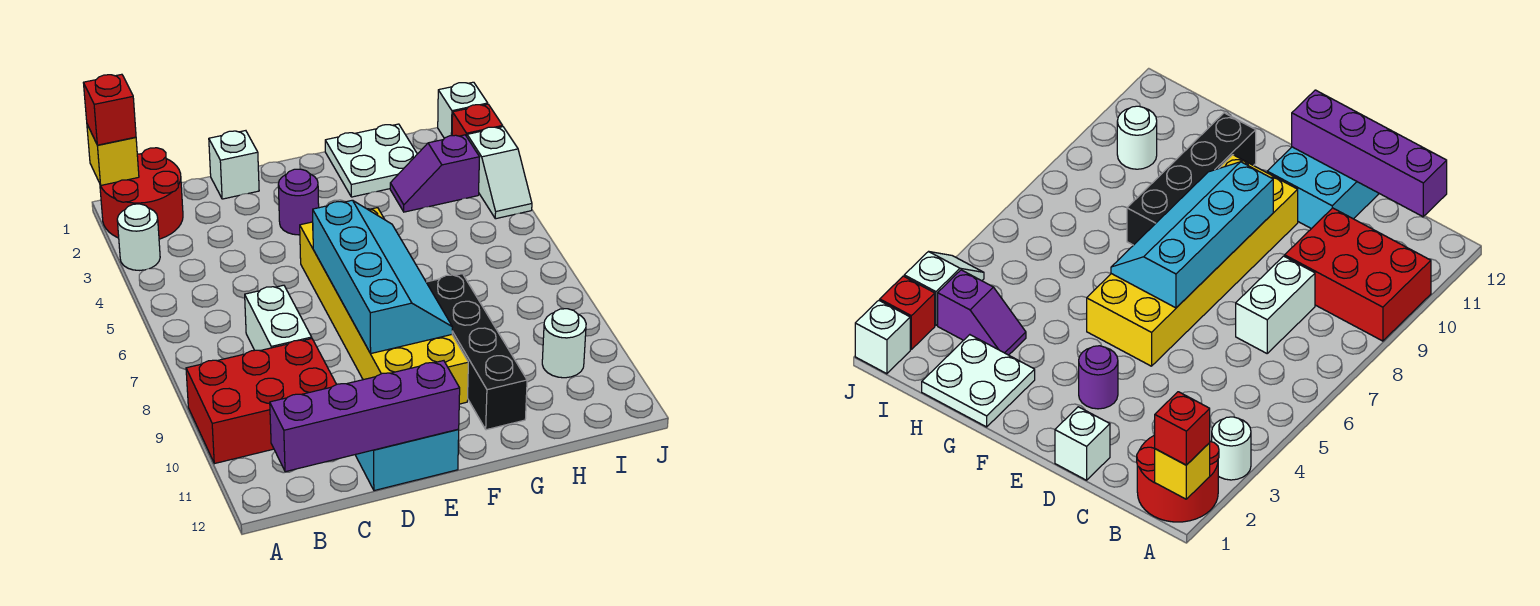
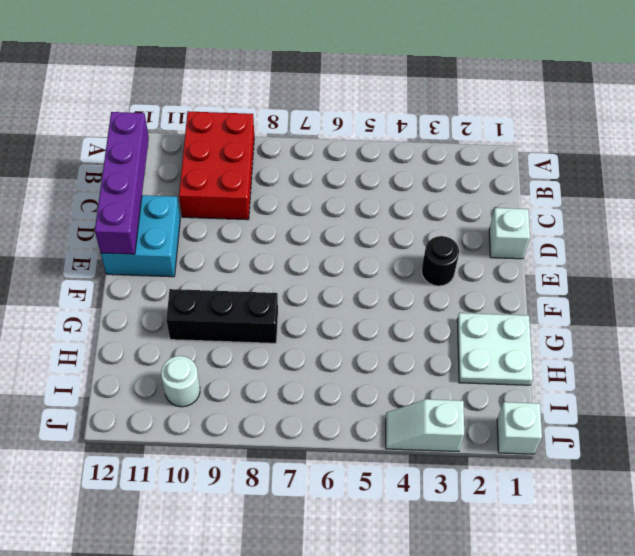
black 1x1 round brick [421,236,459,286] -> purple 1x1 round brick [278,169,319,235]
black 1x3 brick [166,289,278,343] -> black 1x4 brick [426,274,527,430]
none -> red 2x2 round brick [100,148,183,239]
none -> white 1x1 round brick [117,204,160,270]
none -> white 1x2 brick [245,285,312,351]

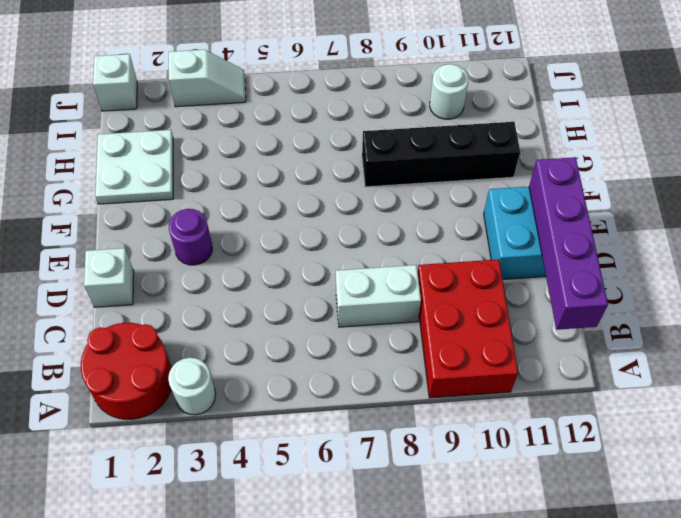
none -> yellow 2x6 brick [300,208,468,404]
none -> purple 1x2 slope [390,135,479,212]
none -> red 1x1 brick [452,104,503,137]

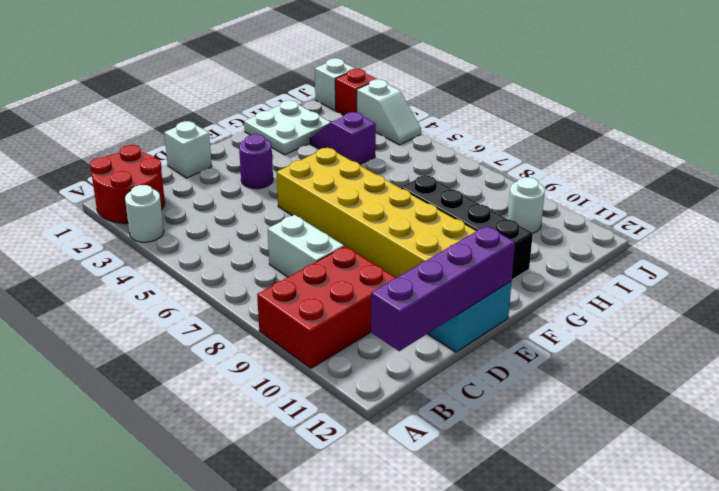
purple 1x2 slope [310,112,376,164] -> purple 1x2 slope turned to [390,135,479,212]
none -> yellow 1x1 brick [87,125,139,185]
none -> cyan 2x4 slope [313,200,453,353]
none -> red 1x1 brick [84,74,136,145]

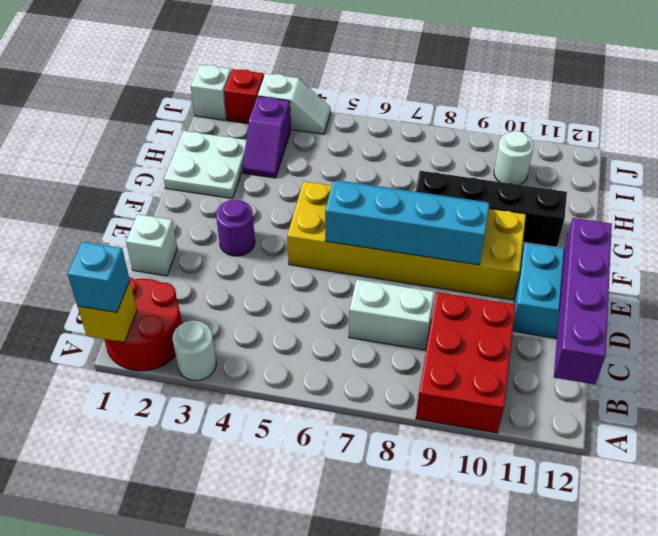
cyan 1x1 brick [68,242,130,312] -> red 1x1 brick [84,74,136,145]

